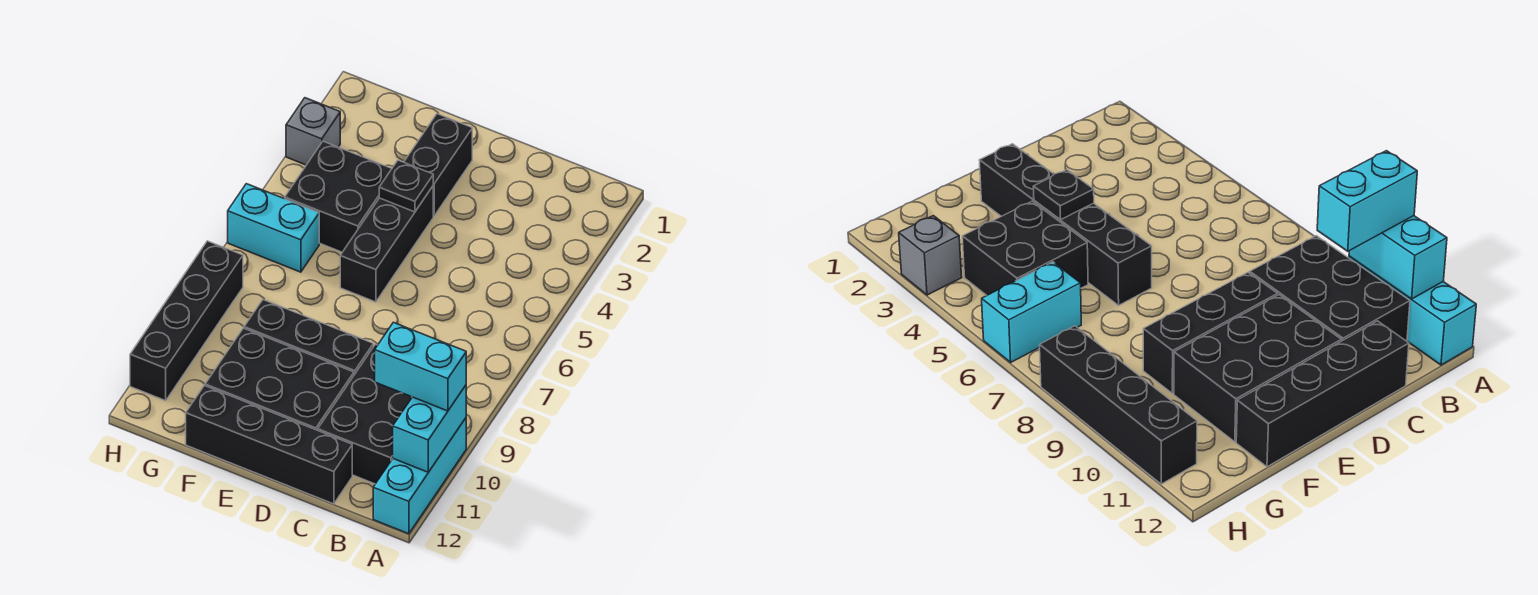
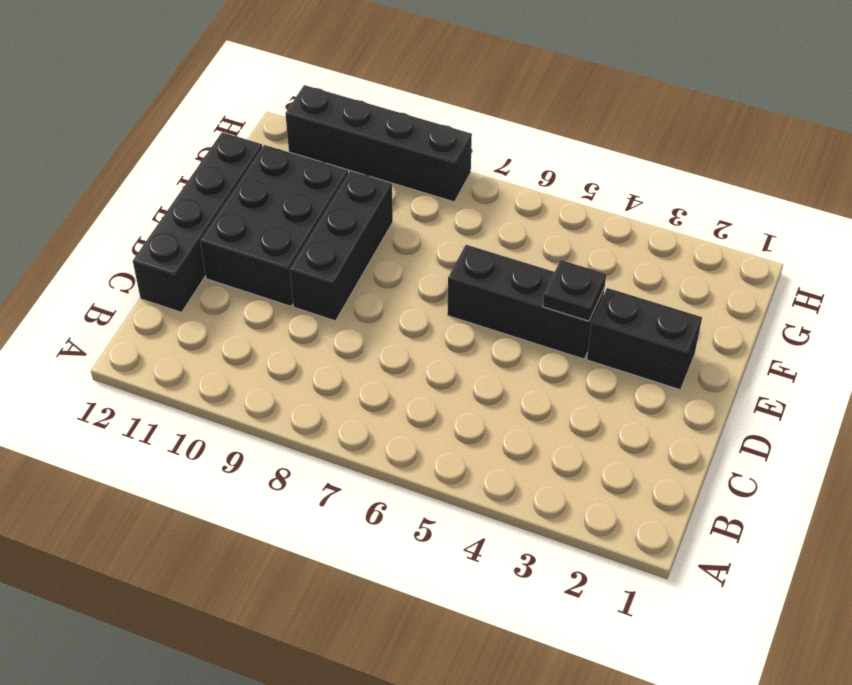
none -> cyan 1x3 brick [373,418,466,534]
none -> black 2x3 brick [318,344,412,484]
none -> black 2x2 brick [285,141,392,252]

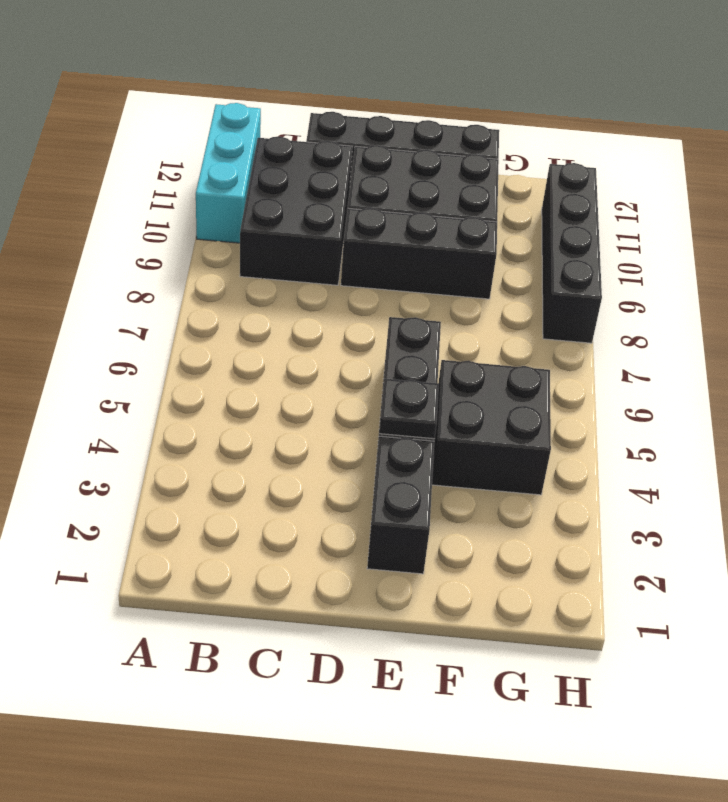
none -> cyan 1x2 brick [228,184,319,272]
none -> grey 1x1 brick [286,98,340,165]
none -> cyan 1x2 brick [393,385,466,472]

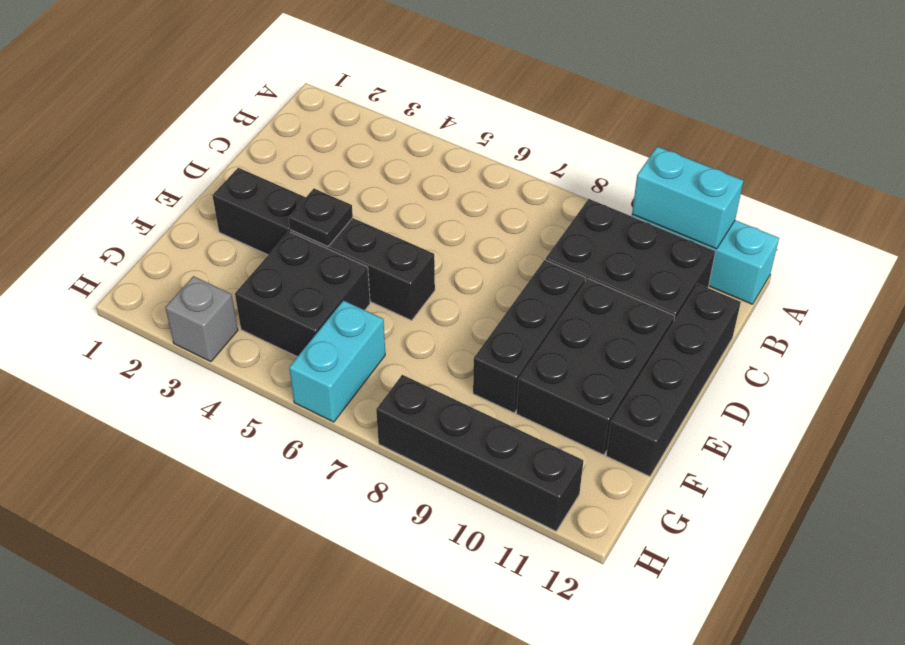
none -> cyan 1x2 brick [375,322,466,411]

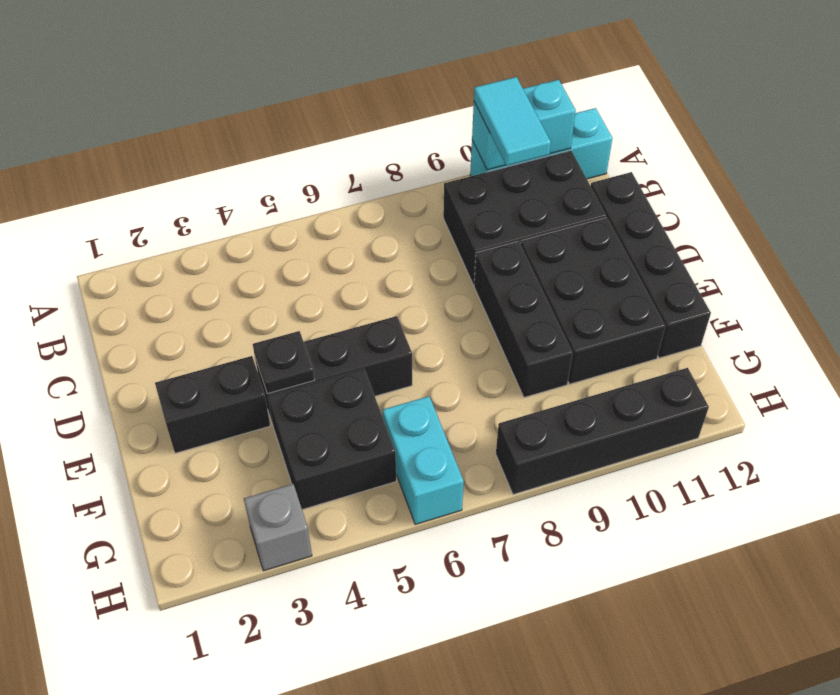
cyan 1x2 tile [474,77,551,166] -> cyan 1x2 brick [375,322,466,411]

